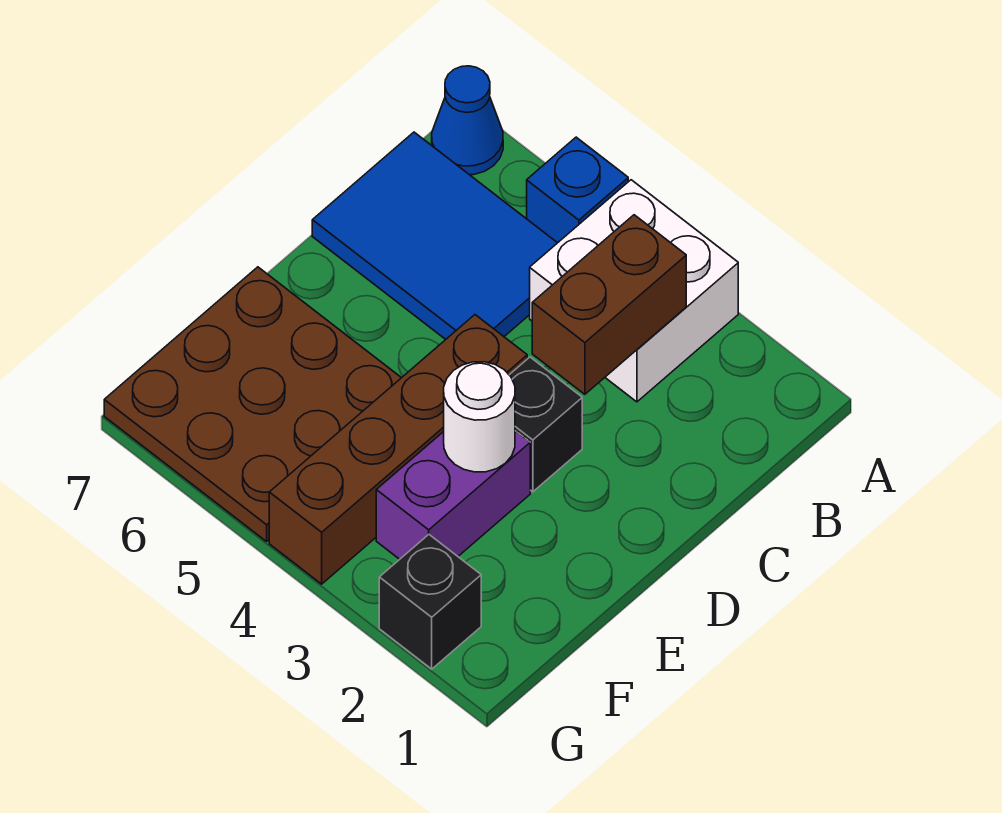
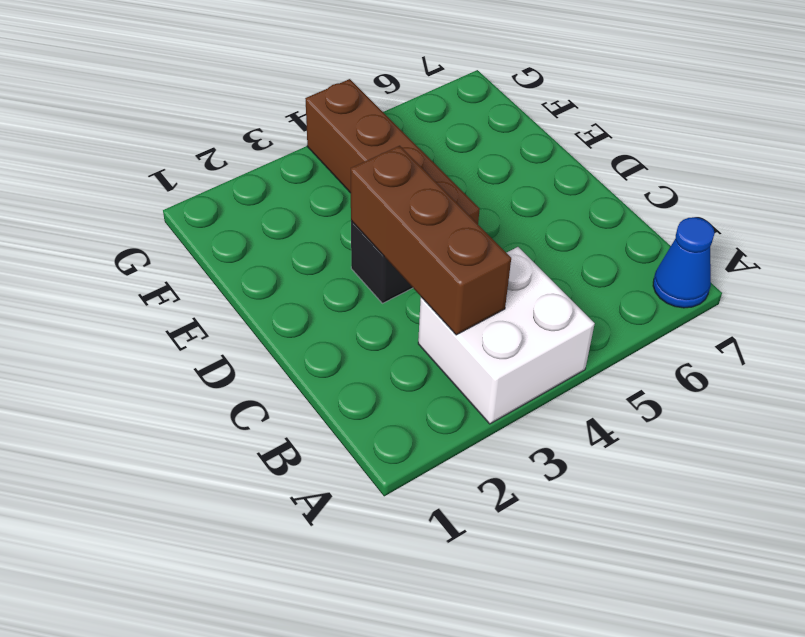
brown 1x3 brick [351,146,511,335] -> brown 1x2 brick [532,215,686,394]
none -> blue 1x1 brick [527,137,628,243]
none -> blue 2x3 tile [312,132,557,339]

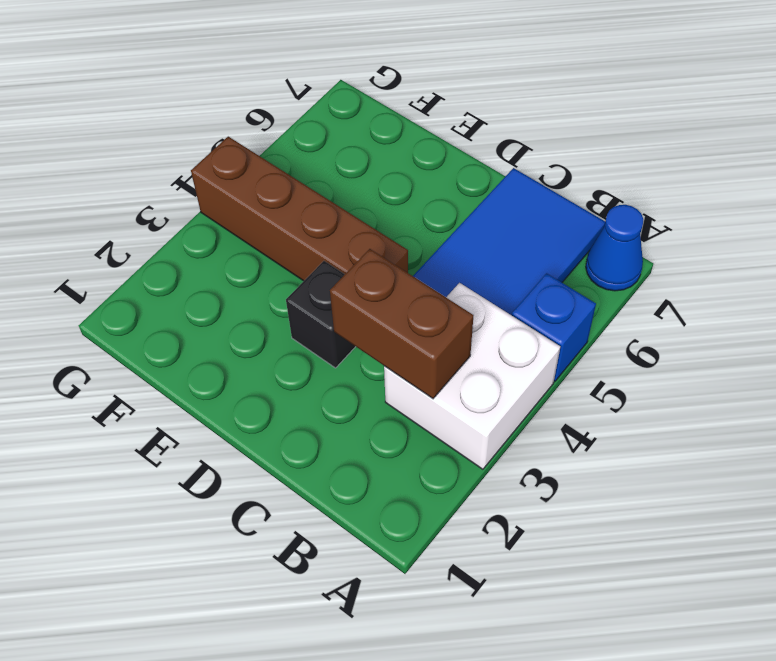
none -> purple 1x2 brick [376,431,530,559]
none -> brown 3x3 plate [104,267,401,541]

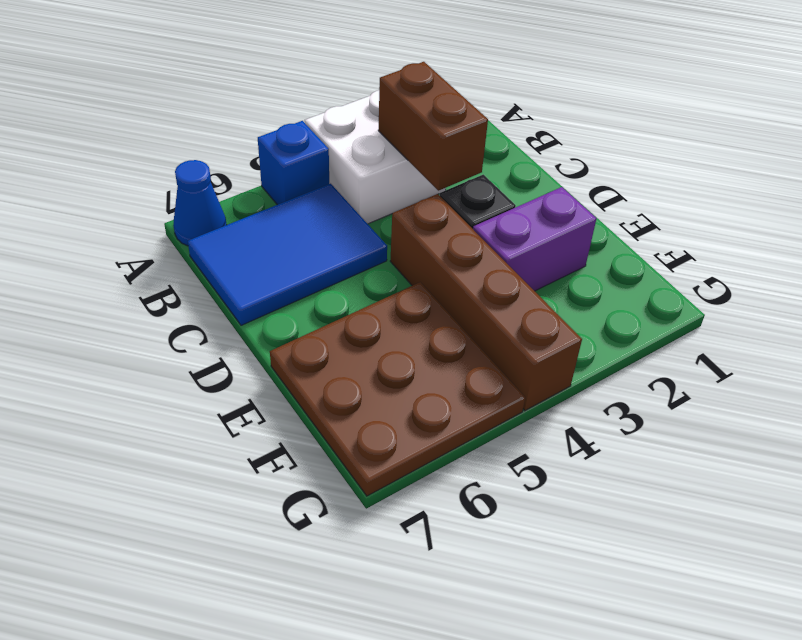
purple 1x2 brick [473,187,597,291] -> purple 1x2 brick turned to [376,431,530,559]
none -> black 1x1 brick [379,535,481,669]
none -> white 1x1 round brick [444,362,515,472]

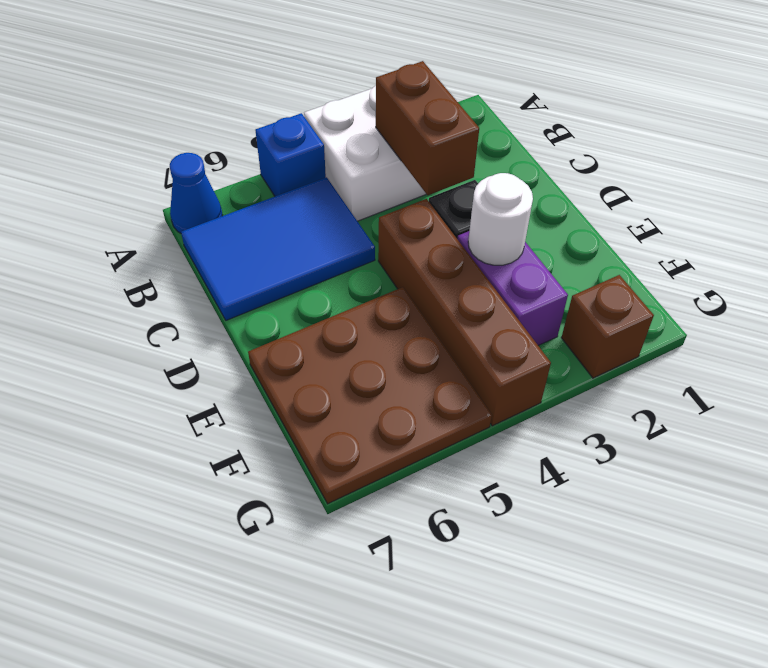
brown 1x1 brick [561,275,654,378] -> black 1x1 brick [379,535,481,669]

